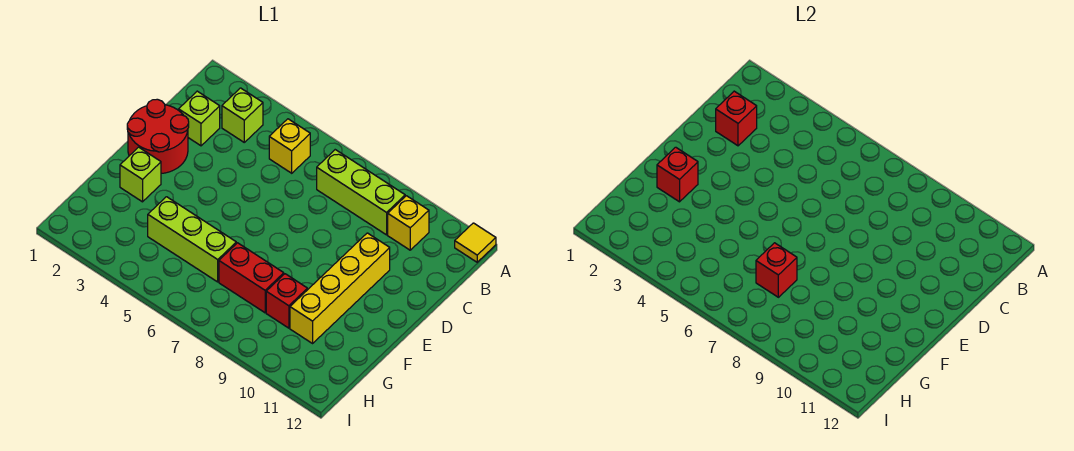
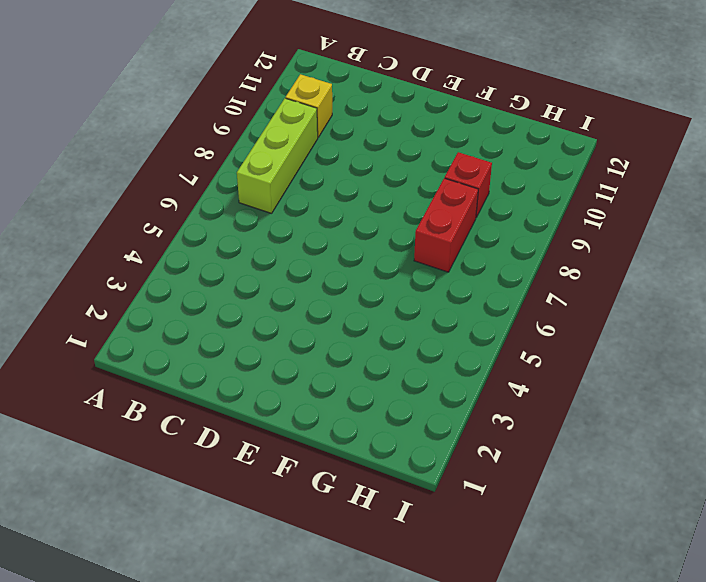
none -> yellow 1x1 tile [455,223,496,262]
none -> lime 1x1 brick [222,88,263,142]
none -> yellow 1x1 brick [269,119,310,173]

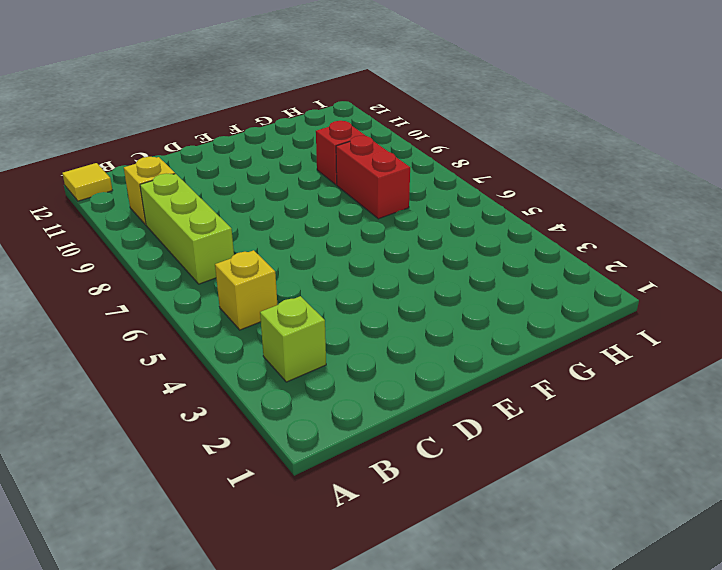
none -> lime 1x1 brick [179,91,220,146]
none -> red 2x2 round brick [127,99,189,174]
none -> yellow 1x4 brick [290,233,390,343]

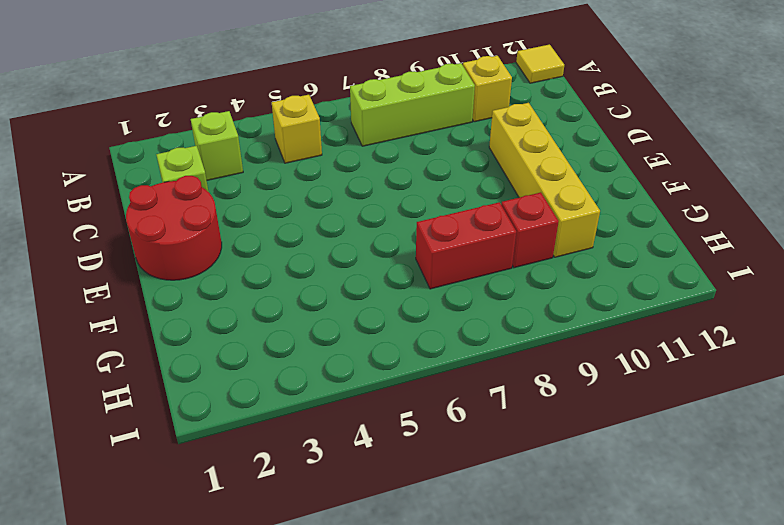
none -> lime 1x1 brick [120,147,161,202]
none -> lime 1x3 brick [148,197,236,282]
none -> red 1x1 brick [716,91,757,146]

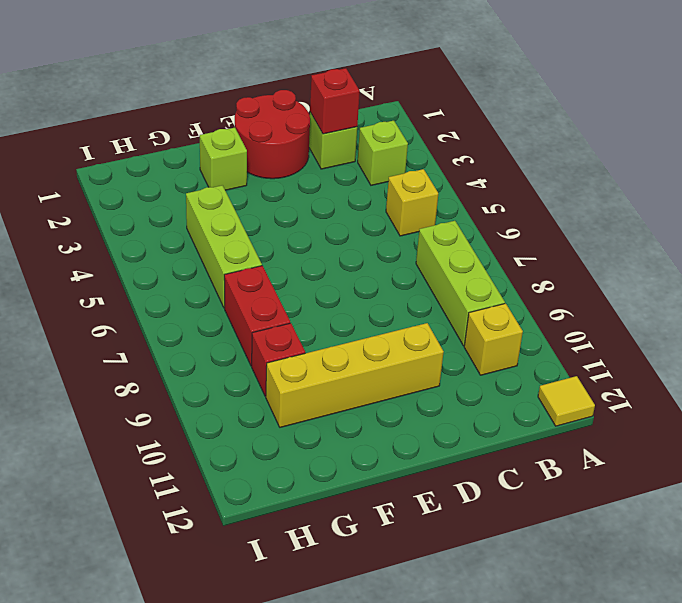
none -> red 1x1 brick [657,147,698,202]
none -> red 1x1 brick [756,243,797,297]

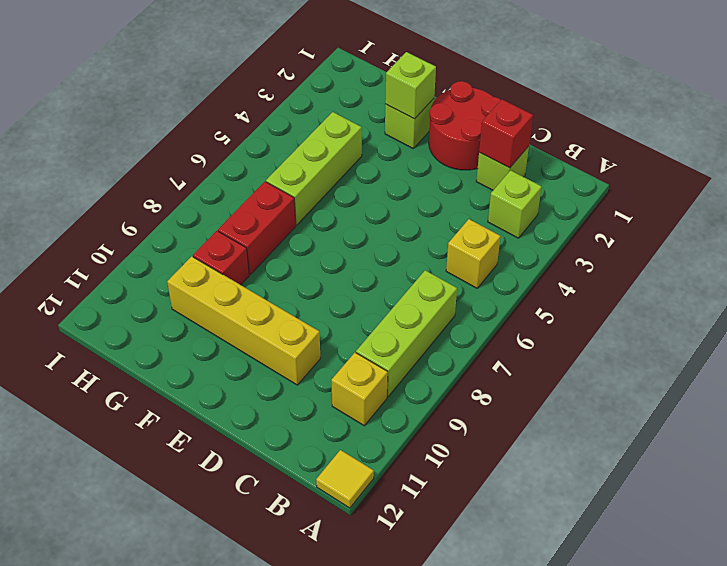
lime 1x1 brick [385,52,436,119] -> red 1x1 brick [657,147,698,202]
none -> red 1x1 brick [756,243,797,297]

